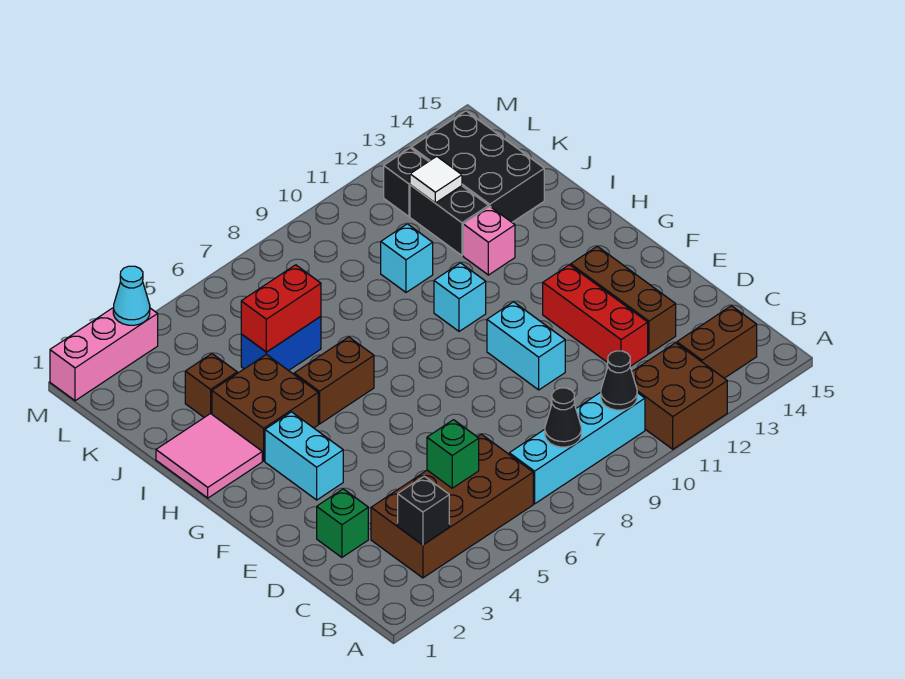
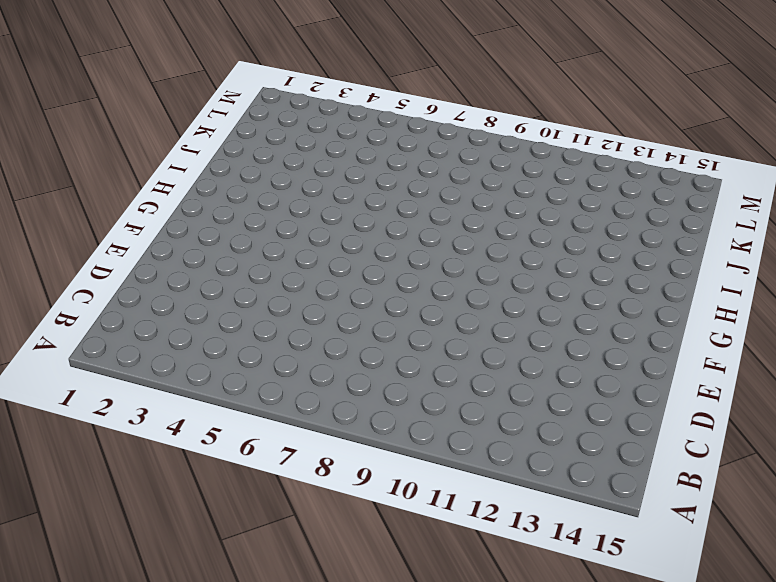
none -> brown 2x2 brick [632,343,727,449]
none -> brown 2x4 brick [371,434,533,578]
none -> cyan 1x4 brick [509,392,645,504]

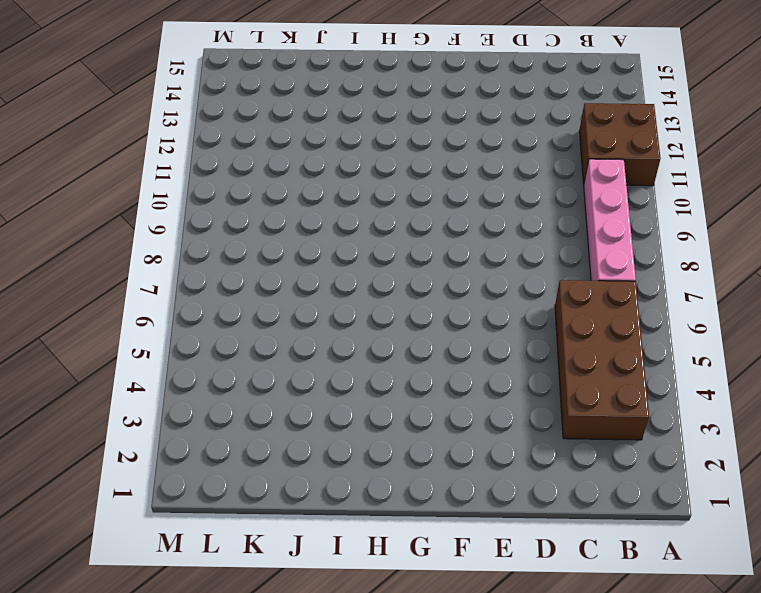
pink 1x4 brick [584,159,636,281] -> cyan 1x4 brick [509,392,645,504]
none -> brown 1x2 brick [677,306,757,378]
none -> green 1x1 brick [317,489,368,557]
none -> red 1x3 brick [543,265,648,366]

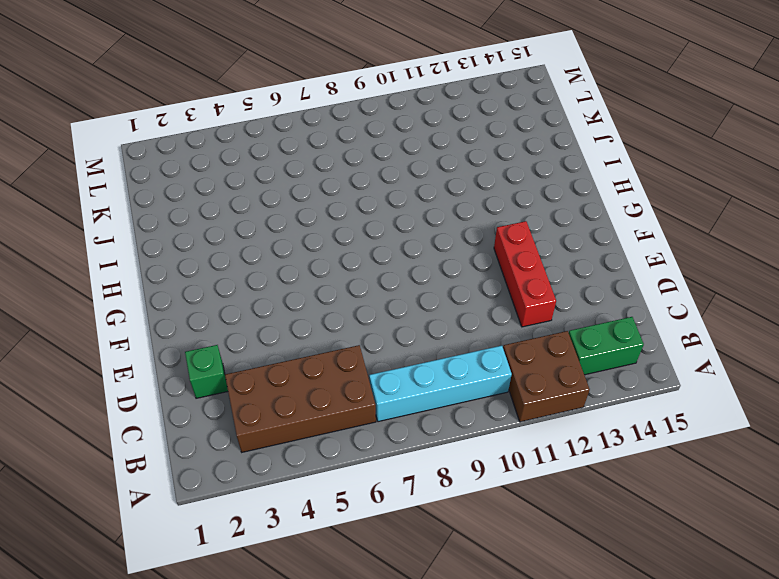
green 1x2 brick [569,317,644,375] -> brown 1x2 brick [677,306,757,378]
none -> brown 1x3 brick [571,246,676,354]
none -> cyan 1x2 brick [487,302,565,390]
none -> cyan 1x2 brick [265,412,343,500]

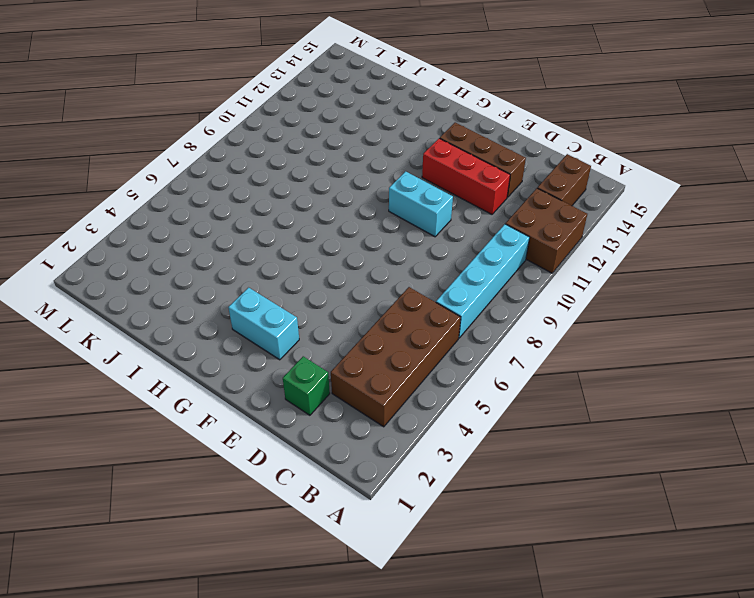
none -> pink 2x2 tile [156,413,262,498]
none -> brown 2x2 brick [212,354,318,461]
none -> brown 1x2 brick [294,337,374,424]

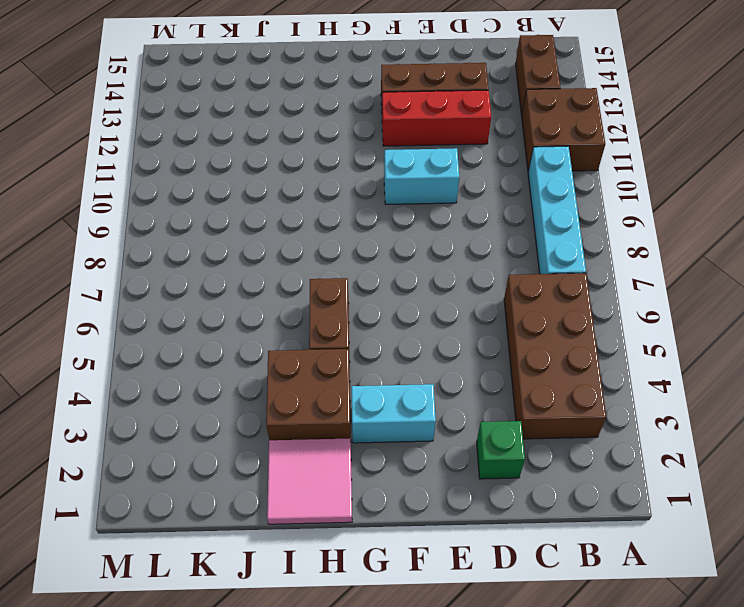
none -> cyan 1x1 brick [434,263,486,331]
none -> pink 1x1 brick [463,206,515,275]
none -> brown 1x1 brick [185,354,237,417]

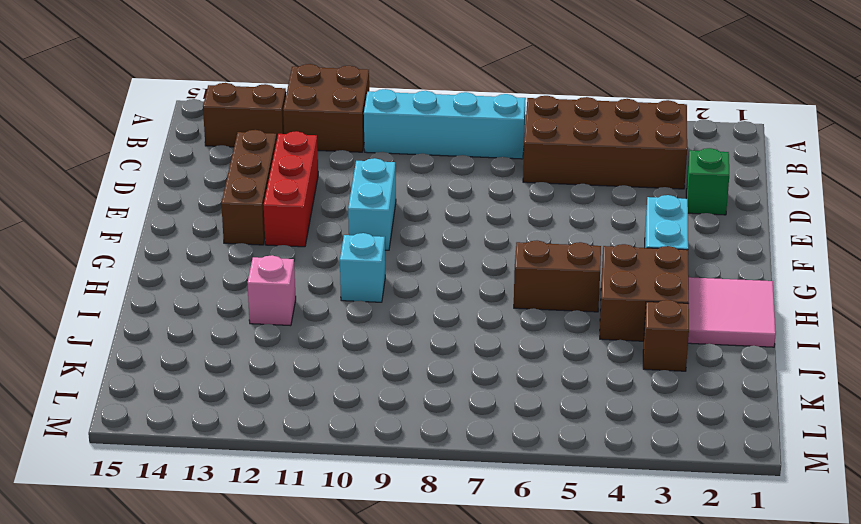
none -> blue 1x2 brick [241,316,321,371]
none -> cyan 1x1 brick [381,224,433,292]
none -> black 1x2 brick [410,185,489,255]

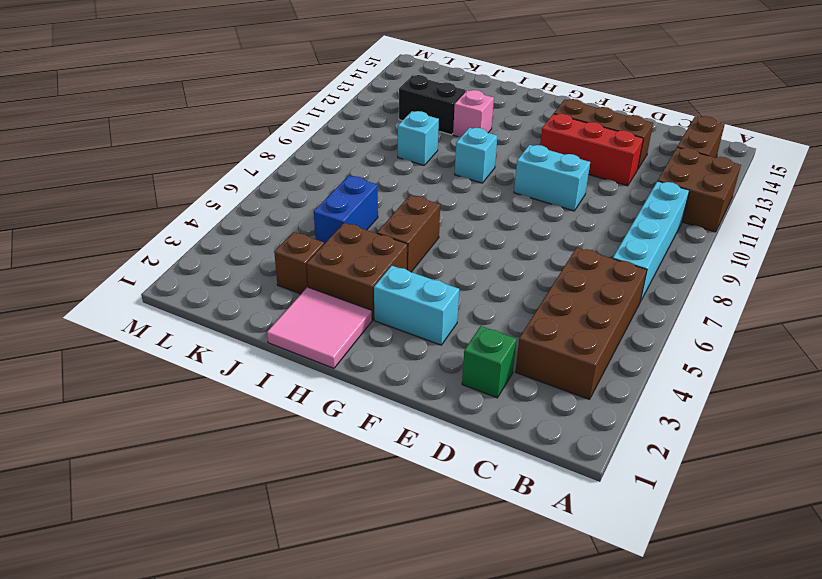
none -> black 2x3 brick [412,111,544,222]
none -> black 1x1 brick [384,148,429,217]
none -> pink 1x3 brick [50,307,158,401]

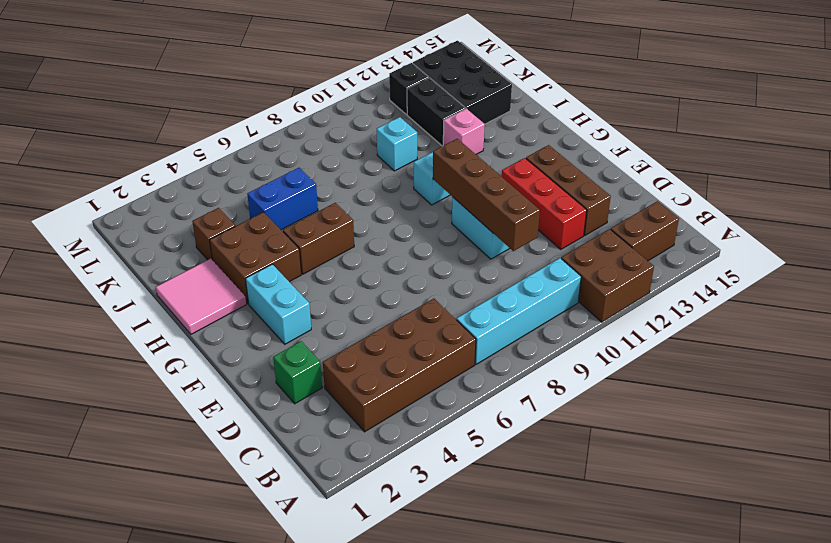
brown 1x4 brick [433,139,540,251] -> none
none -> pink 1x3 brick [50,307,158,401]
none -> black 1x1 brick [398,476,449,545]
none -> black 1x1 cone [545,388,581,447]

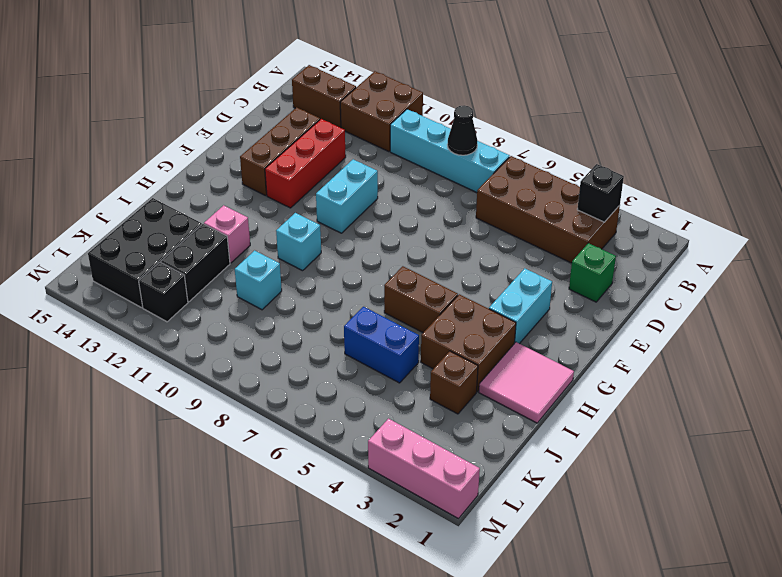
none -> black 1x1 cone [601,351,637,410]
none -> green 1x1 brick [427,420,479,488]
none -> red 1x2 brick [241,265,321,352]

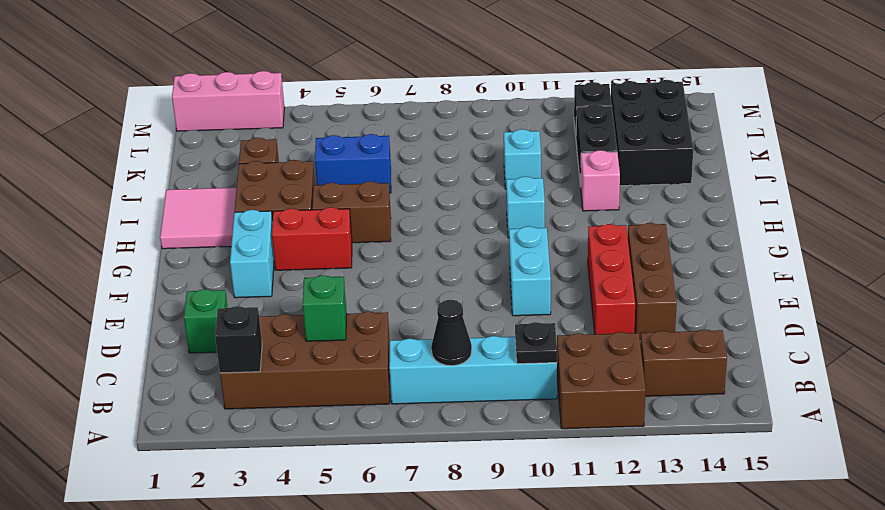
black 1x1 plate [515,322,557,364] -> black 1x1 cone [601,351,637,410]
red 1x2 brick [272,207,352,270] -> red 1x2 brick moved to [241,265,321,352]
none -> white 1x1 tile [410,156,462,203]
none -> cyan 1x1 cone [113,266,150,325]

